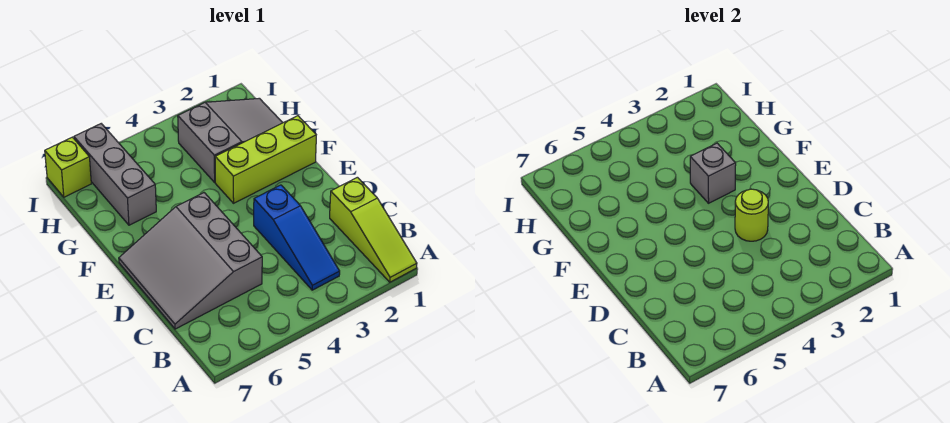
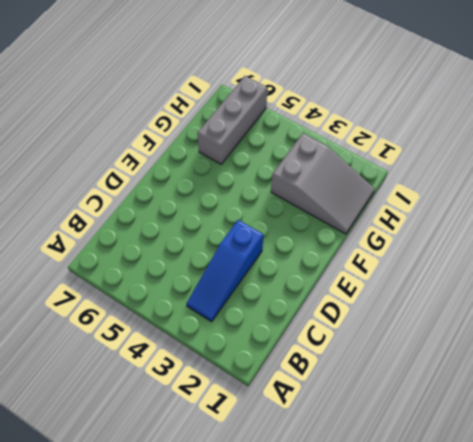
none -> lime 1x3 slope [330,177,417,282]
none -> grey 3x3 slope [119,193,262,329]

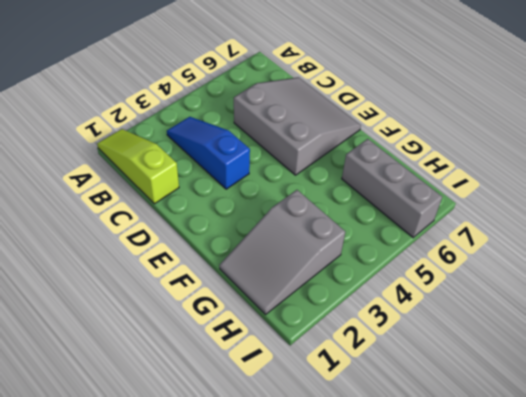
none -> lime 1x3 brick [215,116,316,203]
none -> lime 1x1 brick [45,137,91,197]

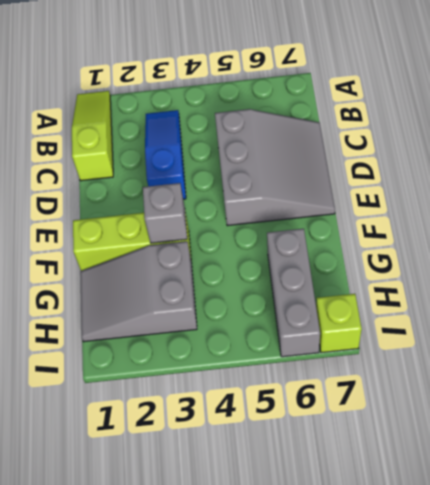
none -> lime 1x1 round brick [735,189,768,241]

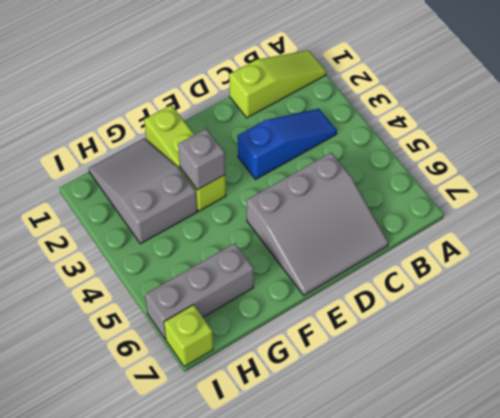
none -> lime 1x1 round brick [735,189,768,241]

